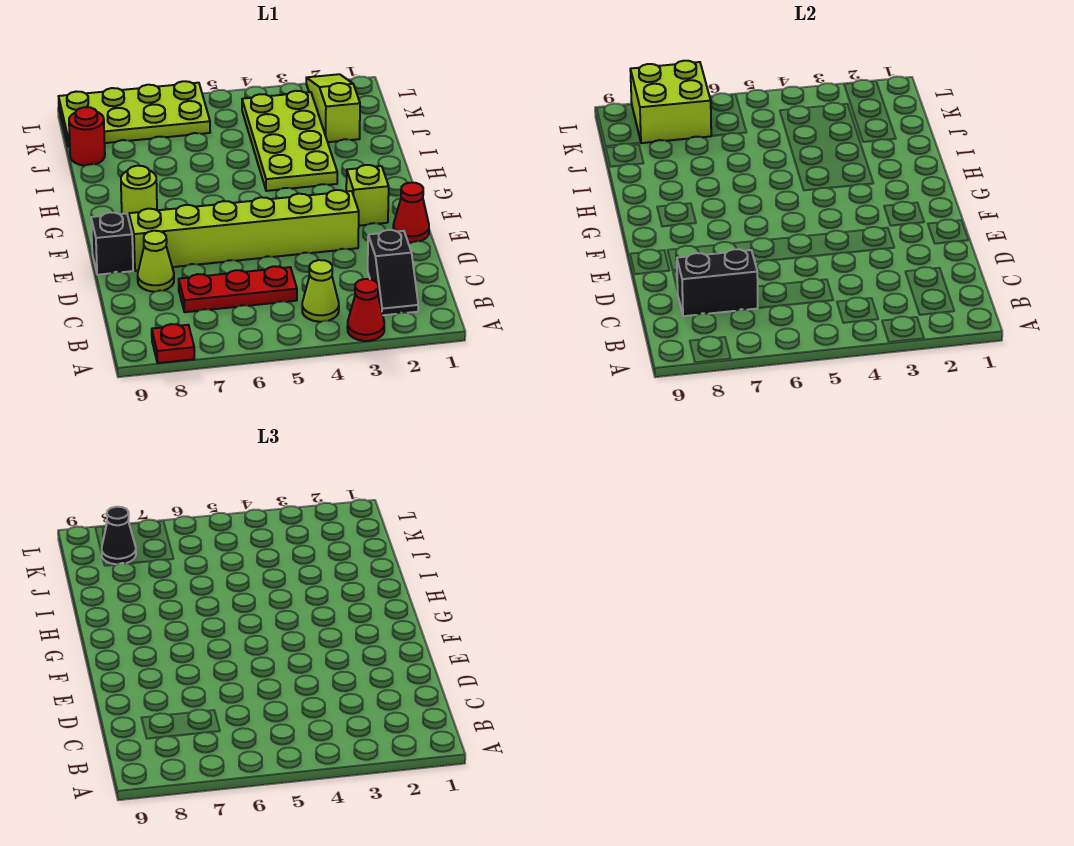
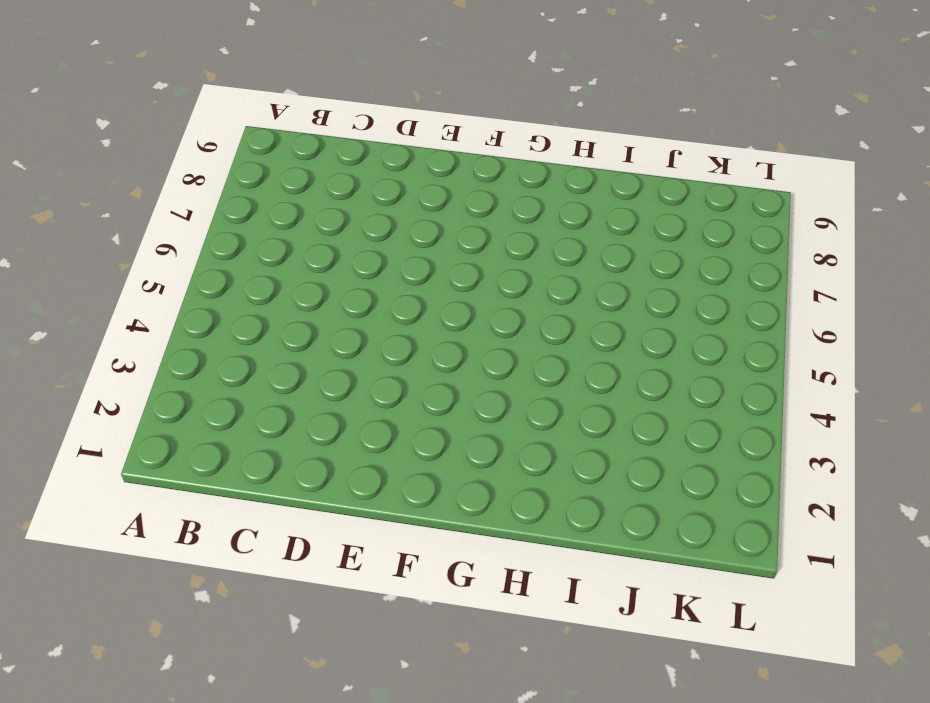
none -> red 1x1 cone [347,279,384,341]
none -> red 1x1 plate [152,324,194,363]
none -> black 1x2 slope [368,230,418,315]

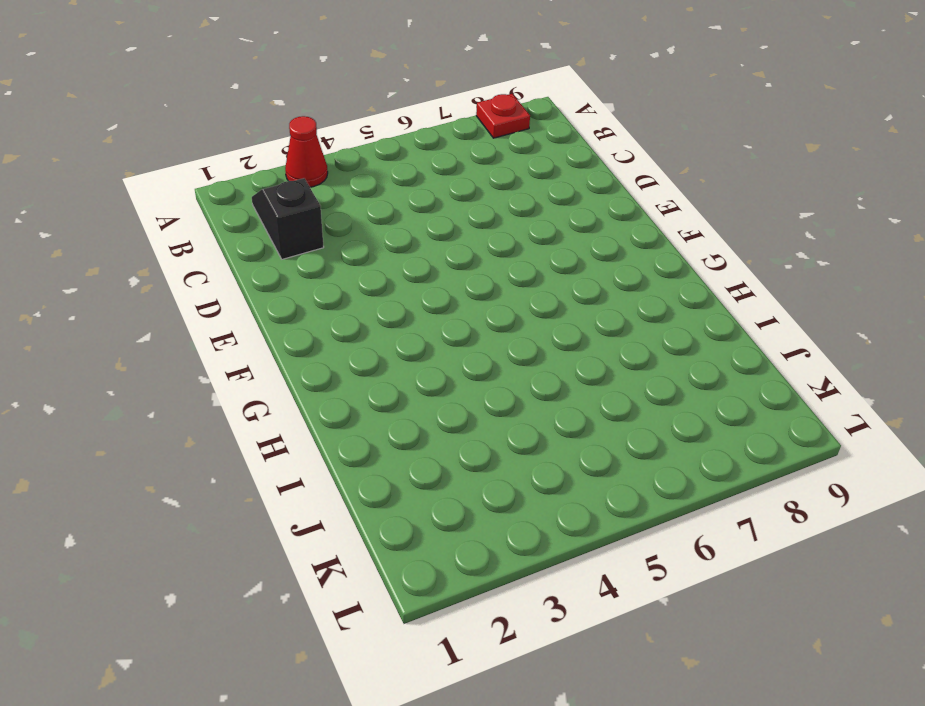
none -> lime 1x1 cone [302,260,339,322]
none -> red 1x3 plate [179,266,297,312]
none -> lime 1x1 cone [138,231,174,292]

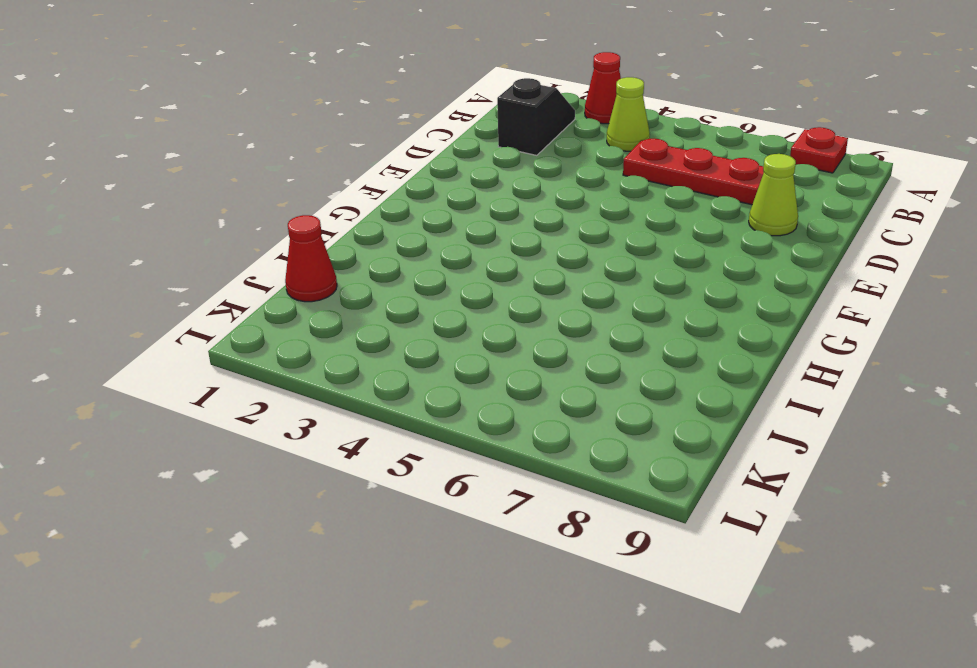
red 1x1 cone [285,215,337,302] -> red 1x1 cone moved to [393,183,429,242]
none -> lime 1x6 brick [129,190,359,271]
none -> black 1x1 brick [91,212,133,275]
none -> lime 1x1 brick [346,165,389,226]

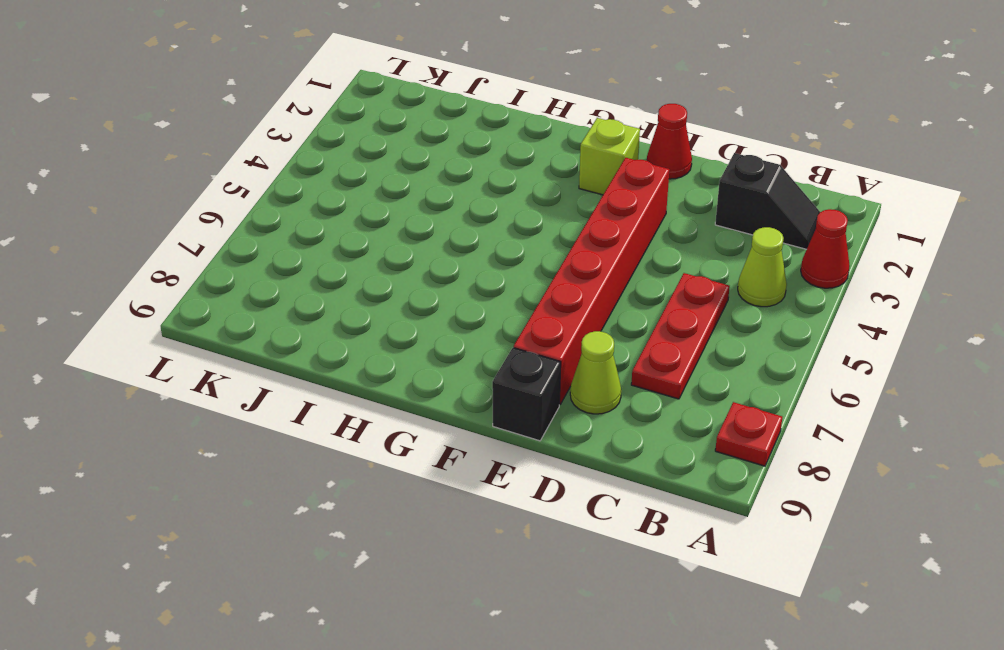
red 1x6 brick [514,158,669,405] -> lime 1x6 brick [129,190,359,271]
none -> lime 1x1 round brick [121,166,157,219]
none -> lime 2x4 plate [242,91,337,191]
none -> lime 1x3 slope [306,74,360,142]

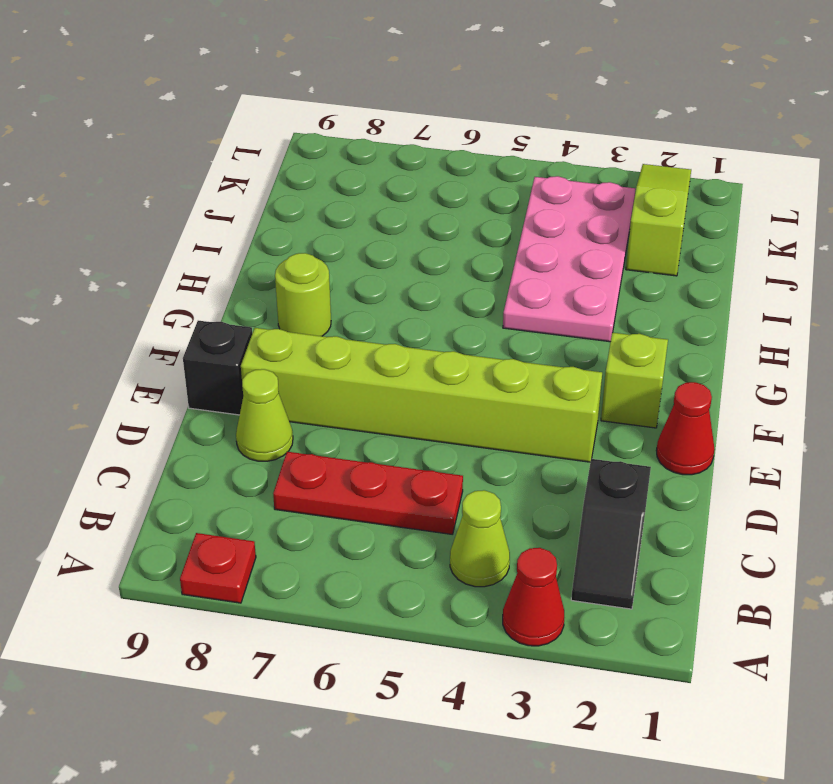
pink 2x4 plate [503,176,636,342] -> lime 2x4 plate [242,91,337,191]
none -> red 1x1 round brick [69,107,105,166]
none -> lime 2x4 plate [59,81,210,147]
none -> black 1x2 brick [677,249,758,316]

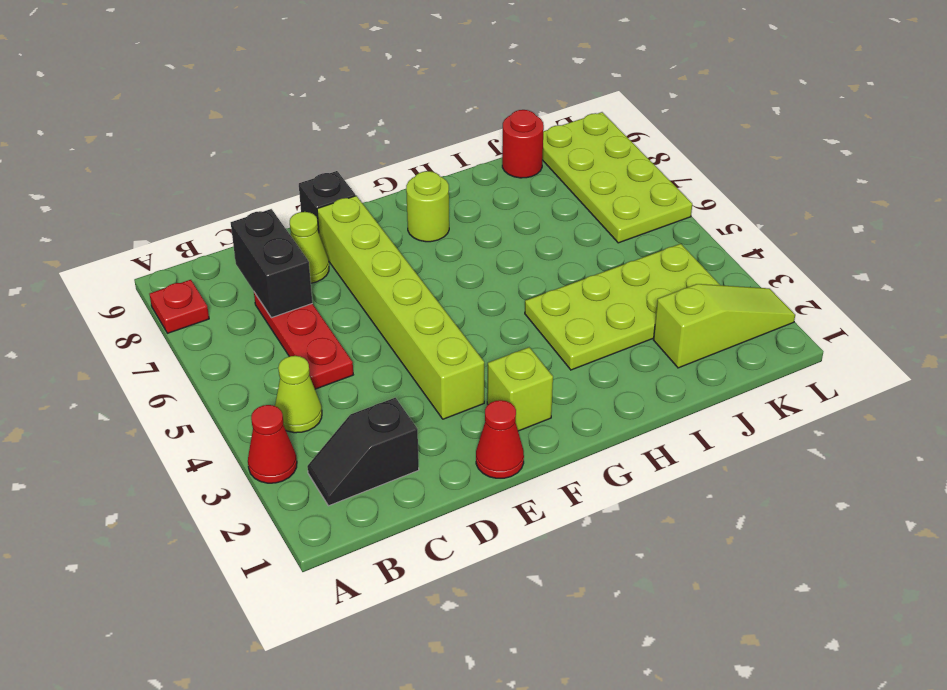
none -> lime 2x2 brick [630,61,711,143]
none -> black 1x1 cone [102,507,136,564]

